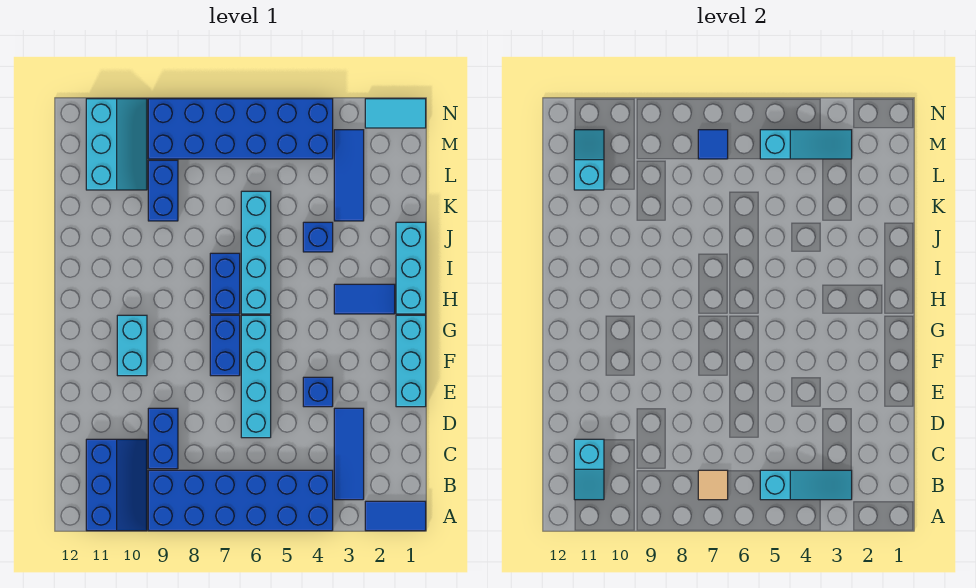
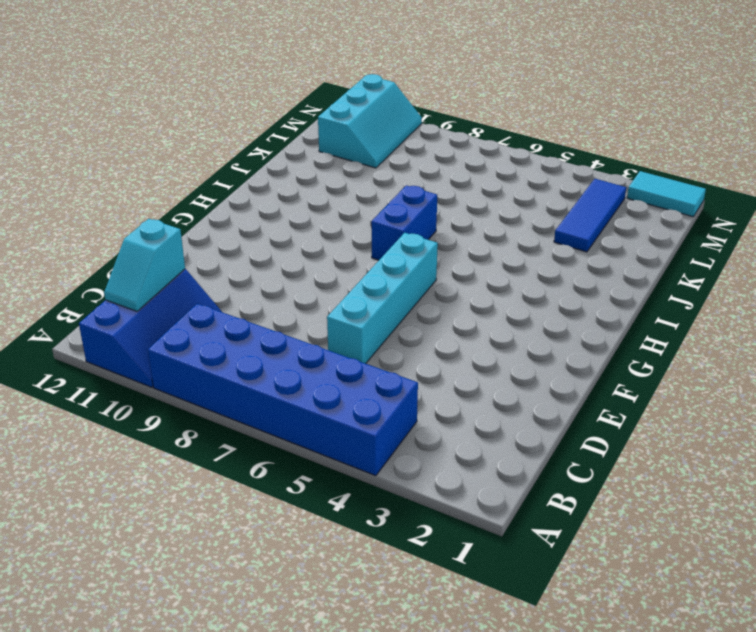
none -> blue 1x2 tile [365,501,426,531]
none -> blue 1x3 tile [334,408,364,500]
none -> blue 1x2 brick [148,408,178,469]

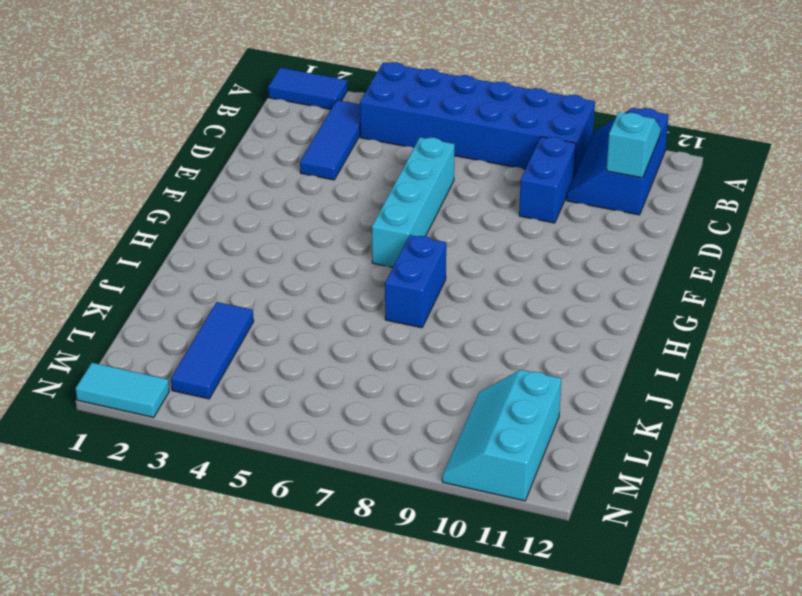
none -> cyan 1x3 brick [396,315,426,407]
none -> blue 1x1 brick [303,377,333,407]
none -> blue 1x2 brick [210,315,240,376]

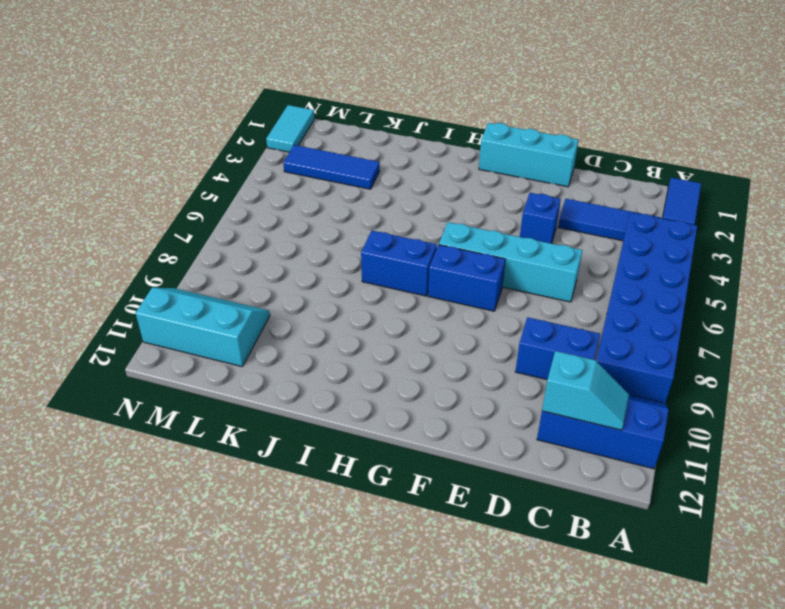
none -> cyan 1x2 brick [117,315,147,376]
none -> cyan 1x3 brick [396,222,426,314]
none -> blue 1x2 tile [334,284,395,314]

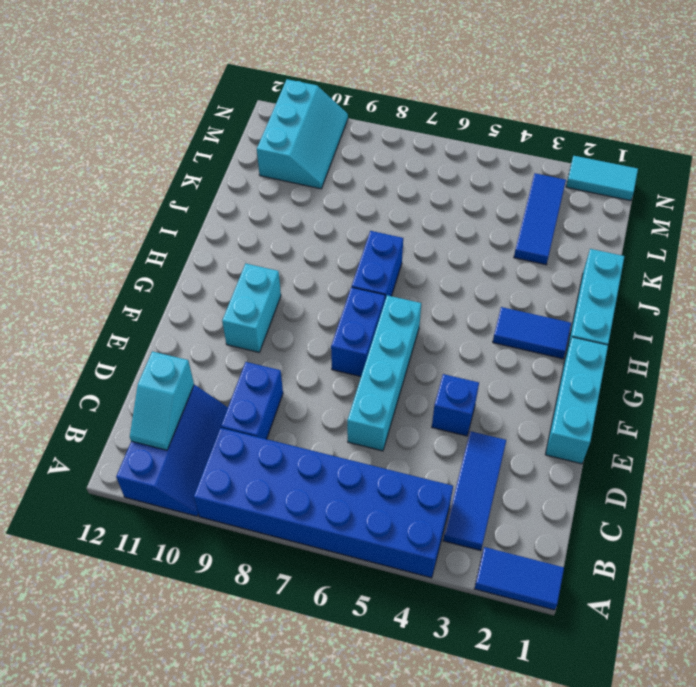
none -> cyan 1x4 brick [241,191,271,314]
none -> blue 1x1 brick [303,222,333,252]
none -> blue 1x2 brick [148,160,178,221]

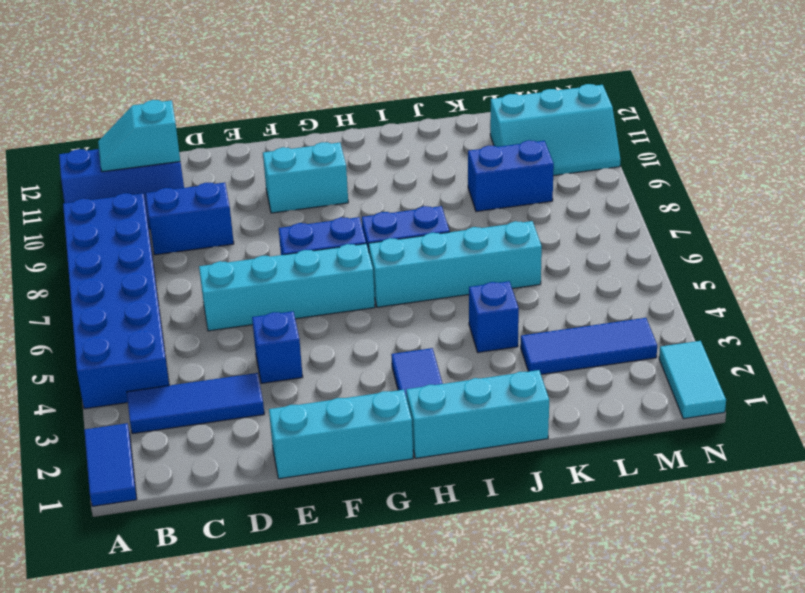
none -> blue 2x6 brick [148,99,333,159]
none -> cyan 1x3 slope [760,470,852,500]
none -> tan 1x1 tile [698,470,728,500]

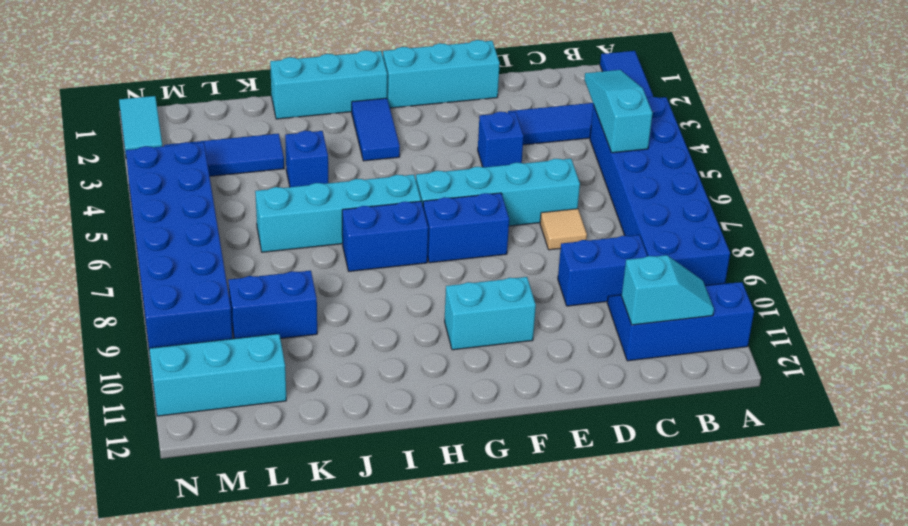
tan 1x1 tile [540,209,587,250] -> tan 1x1 tile moved to [698,470,728,500]
none -> cyan 1x2 slope [574,130,604,190]
none -> cyan 1x3 slope [760,130,852,159]
none -> blue 1x1 tile [698,130,728,159]

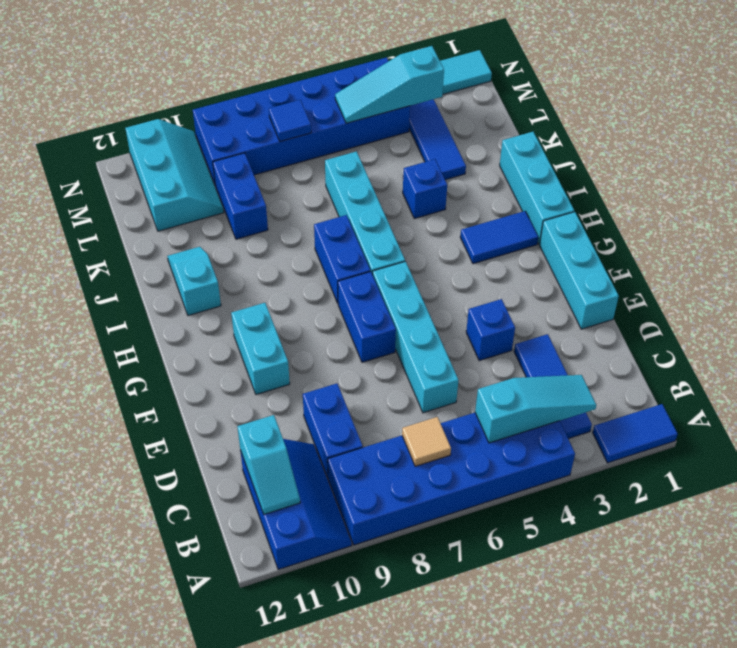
cyan 1x2 slope [167,247,221,316] -> cyan 1x2 slope moved to [574,130,604,190]
cyan 1x3 slope [335,46,444,123] -> cyan 1x3 slope turned to [760,130,852,159]

